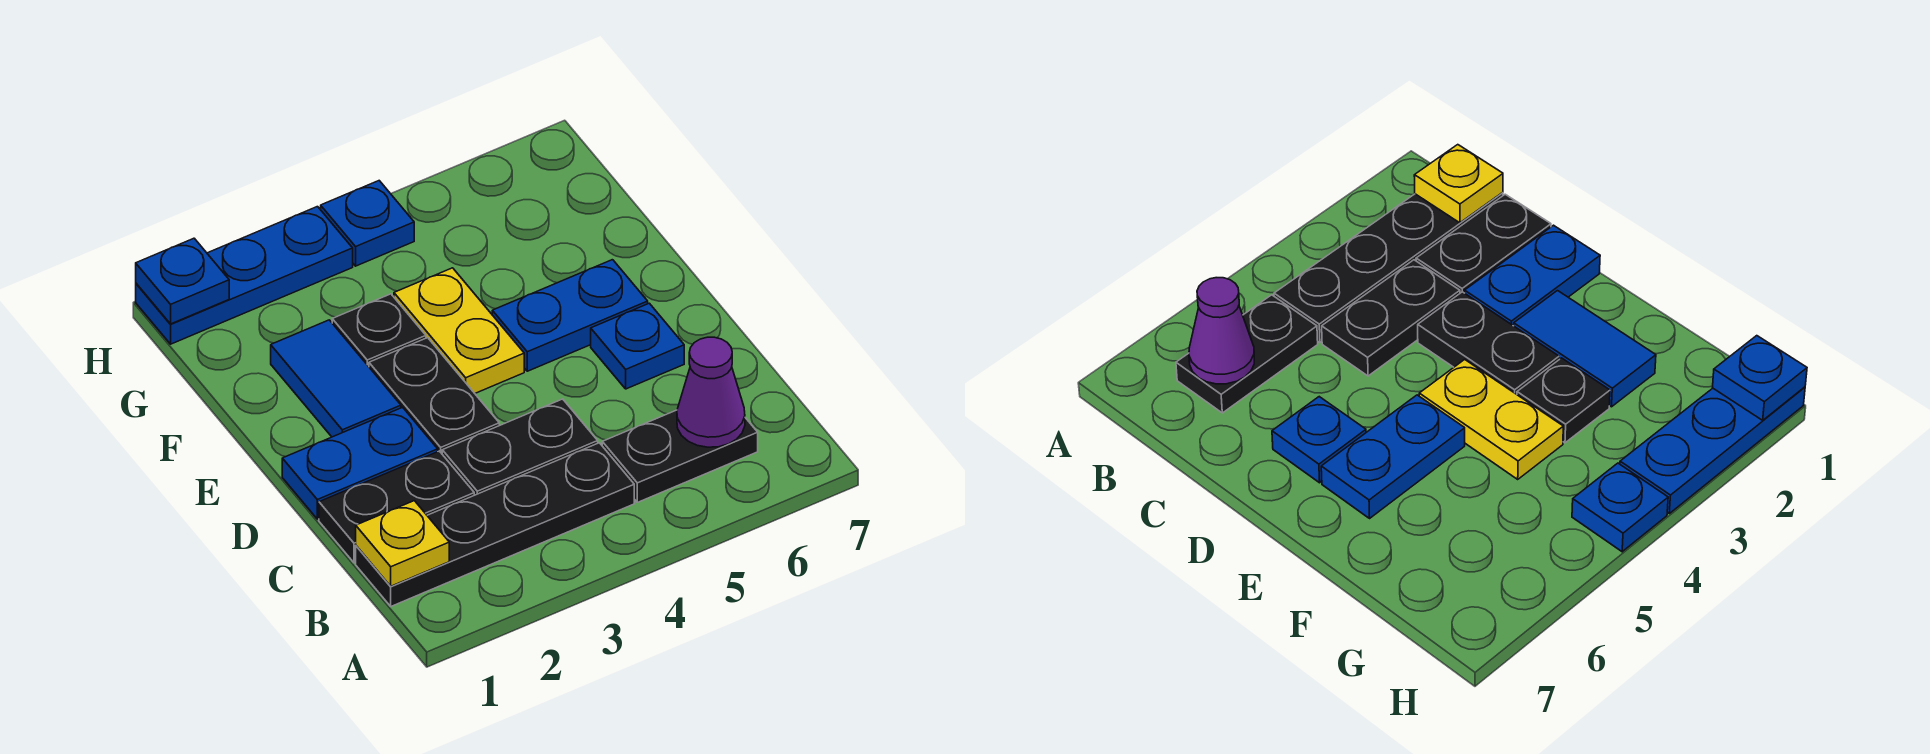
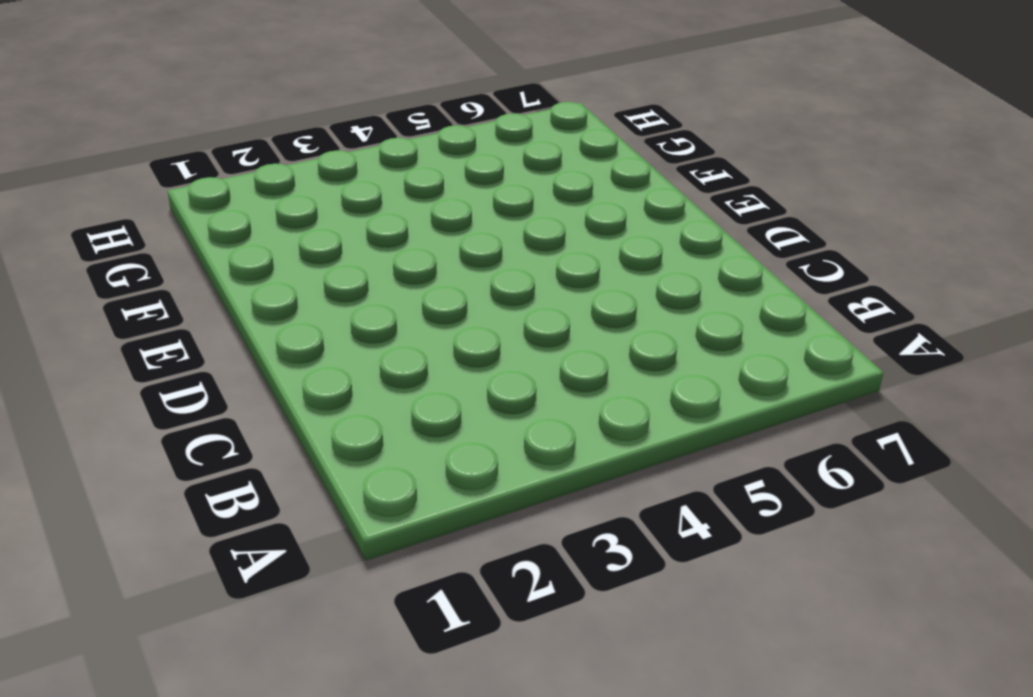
none -> black 1x4 plate [356,443,634,606]
none -> black 1x2 plate [602,410,758,502]
none -> black 1x2 plate [319,451,474,563]

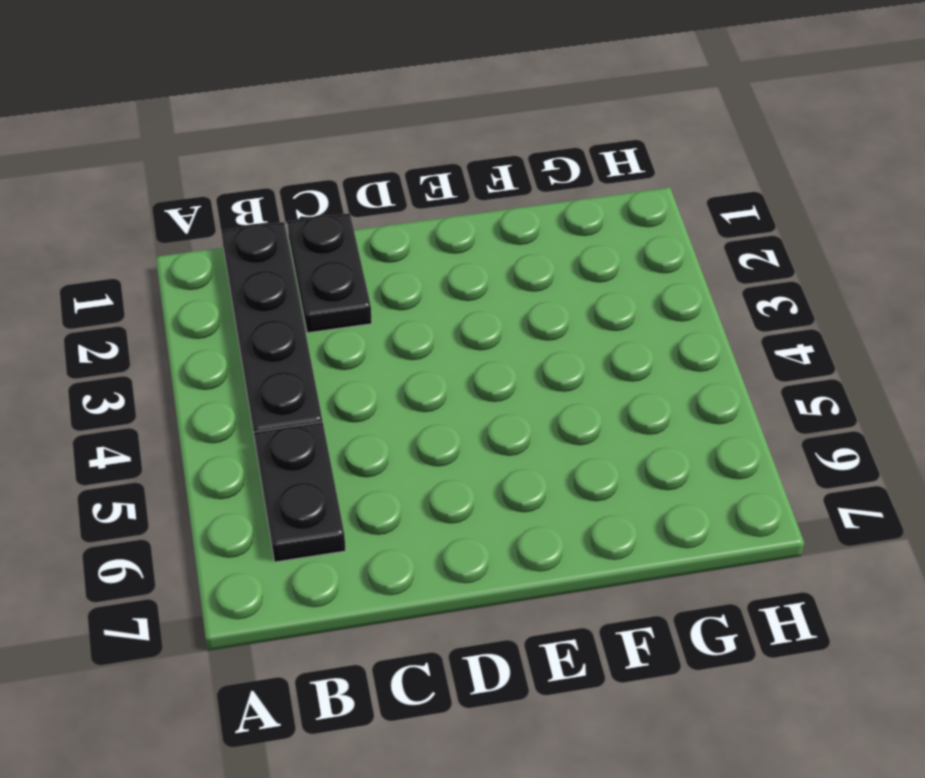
none -> black 1x2 plate [442,399,598,495]
none -> blue 1x2 plate [282,407,438,519]
none -> black 1x2 plate [369,338,499,453]

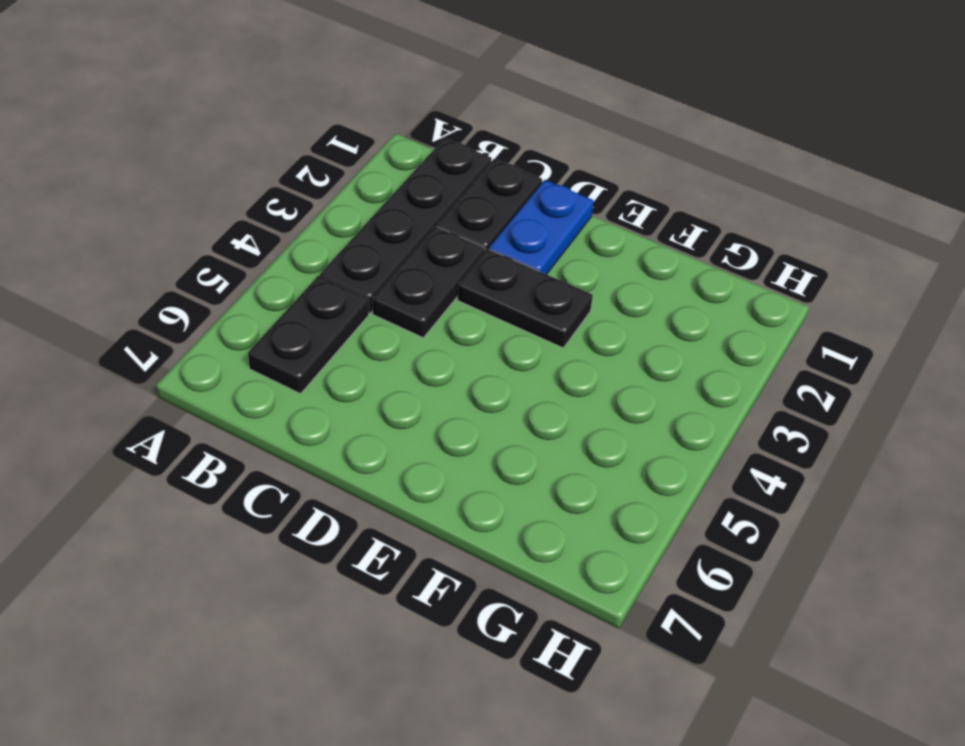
none -> blue 1x1 plate [591,303,684,389]
none -> blue 1x2 tile [271,320,401,437]
none -> yellow 1x2 plate [394,268,524,393]

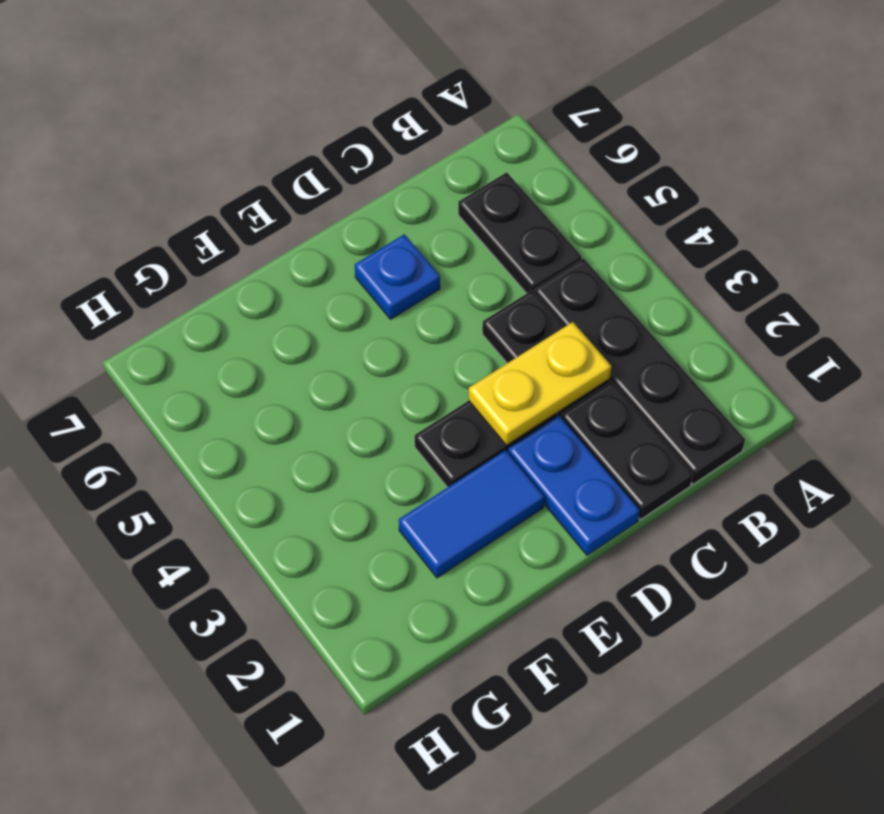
yellow 1x2 plate [469,322,611,445] -> yellow 1x2 plate moved to [394,268,524,393]
none -> blue 1x2 plate [492,260,648,371]
none -> black 1x1 plate [332,294,426,366]
none -> blue 1x3 plate [136,207,353,344]

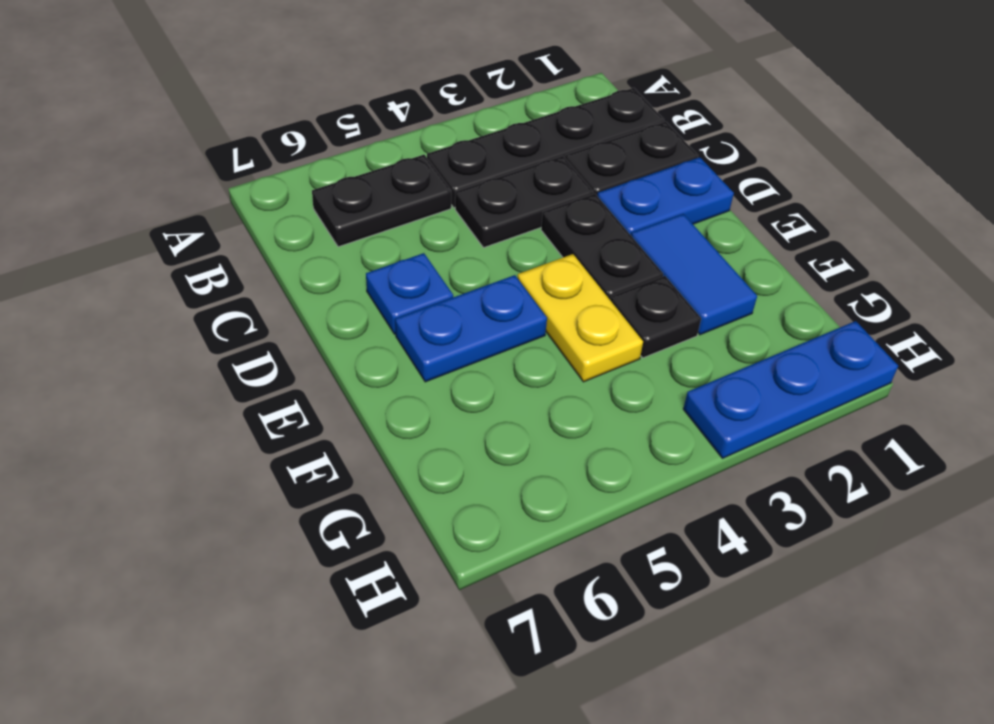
none -> blue 1x1 plate [321,181,414,266]
none -> yellow 1x1 plate [356,501,449,586]
none -> purple 1x1 cone [677,337,745,447]

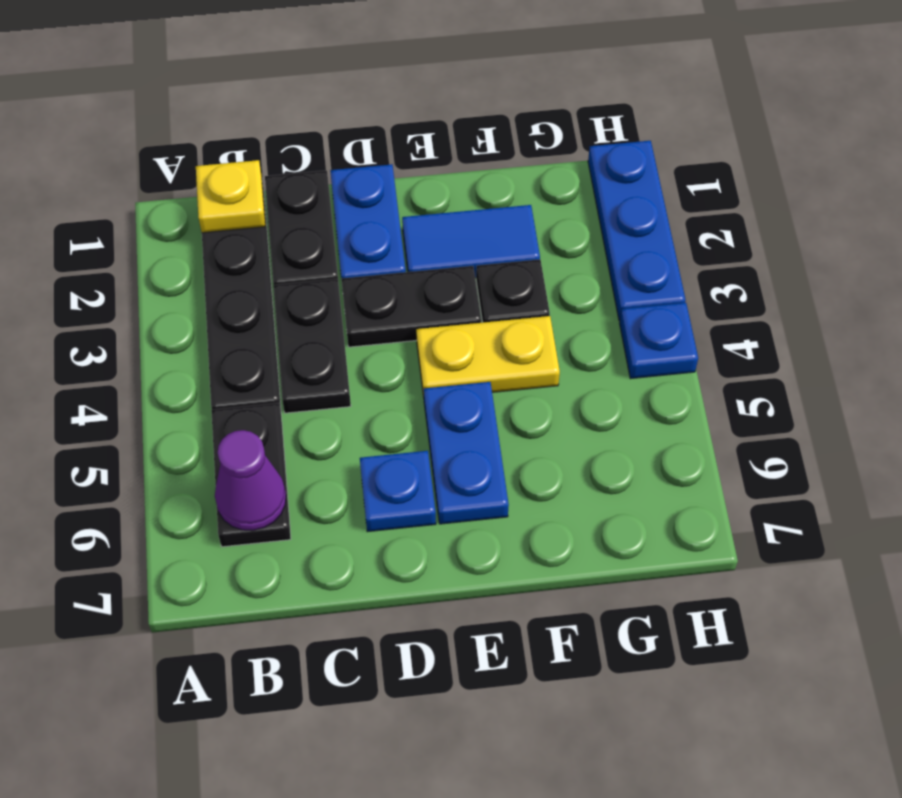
none -> blue 1x1 plate [136,238,229,324]

